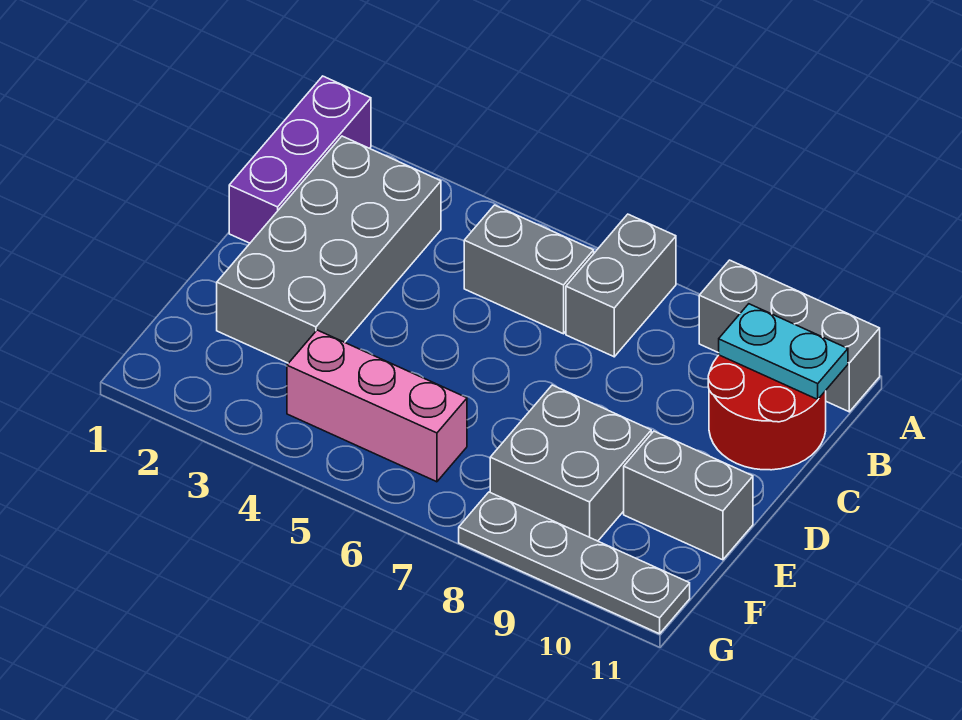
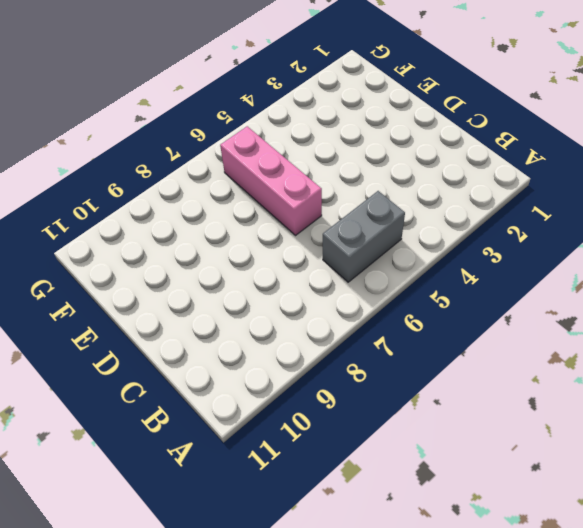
pink 1x3 brick [220,126,322,235] -> pink 1x3 brick turned to [287,330,467,482]
none -> purple 1x3 brick [229,76,371,243]
none -> grey 1x2 brick [566,214,676,357]

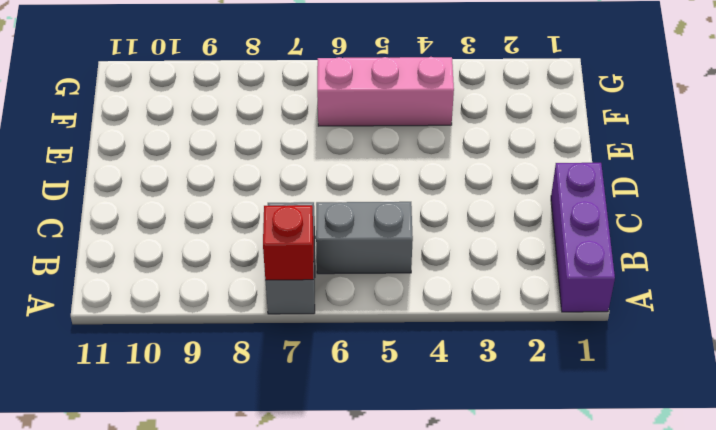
red 1x1 brick [263,205,314,280] -> none
none -> grey 1x3 brick [699,260,880,412]
none -> grey 2x4 brick [217,136,441,363]

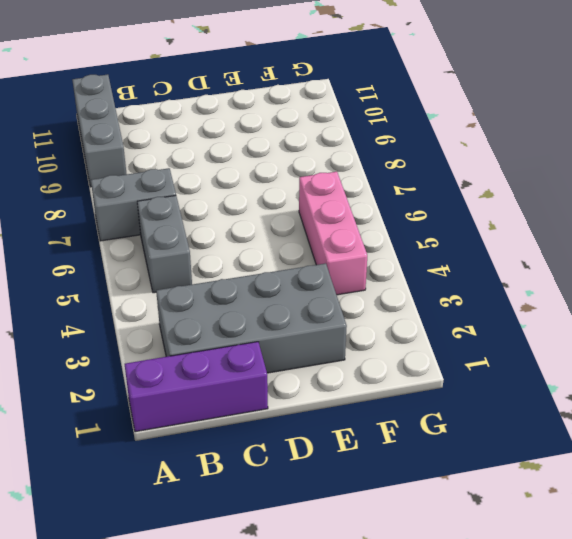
none -> red 2x2 round brick [708,355,826,470]
none -> grey 2x2 brick [490,385,651,541]

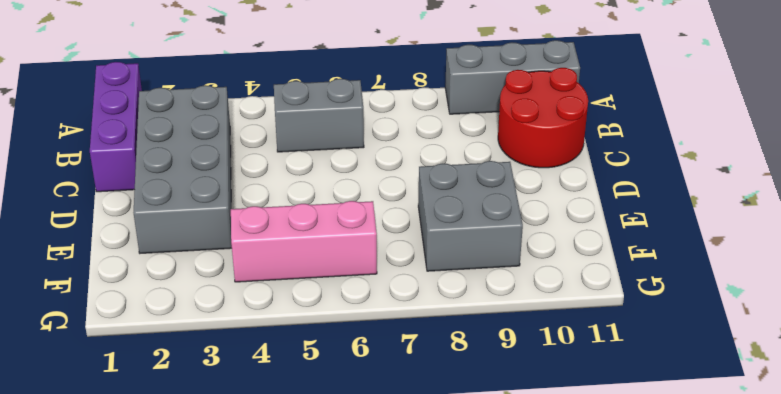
none -> grey 1x2 brick [566,214,676,357]
none -> grey 1x2 brick [624,431,753,560]

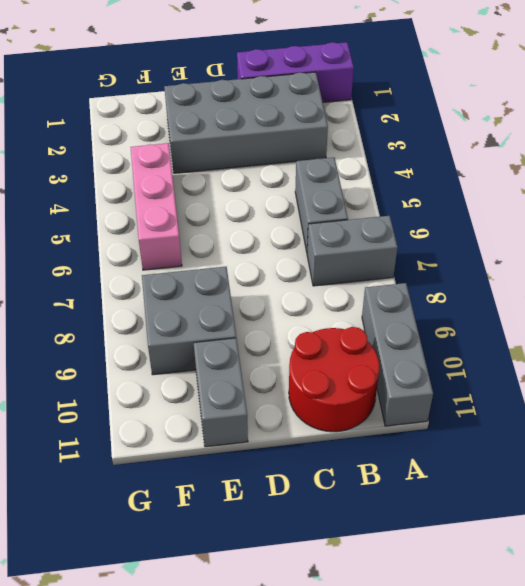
none -> grey 1x4 plate [459,492,690,634]
none -> cyan 1x2 plate [719,304,848,399]

